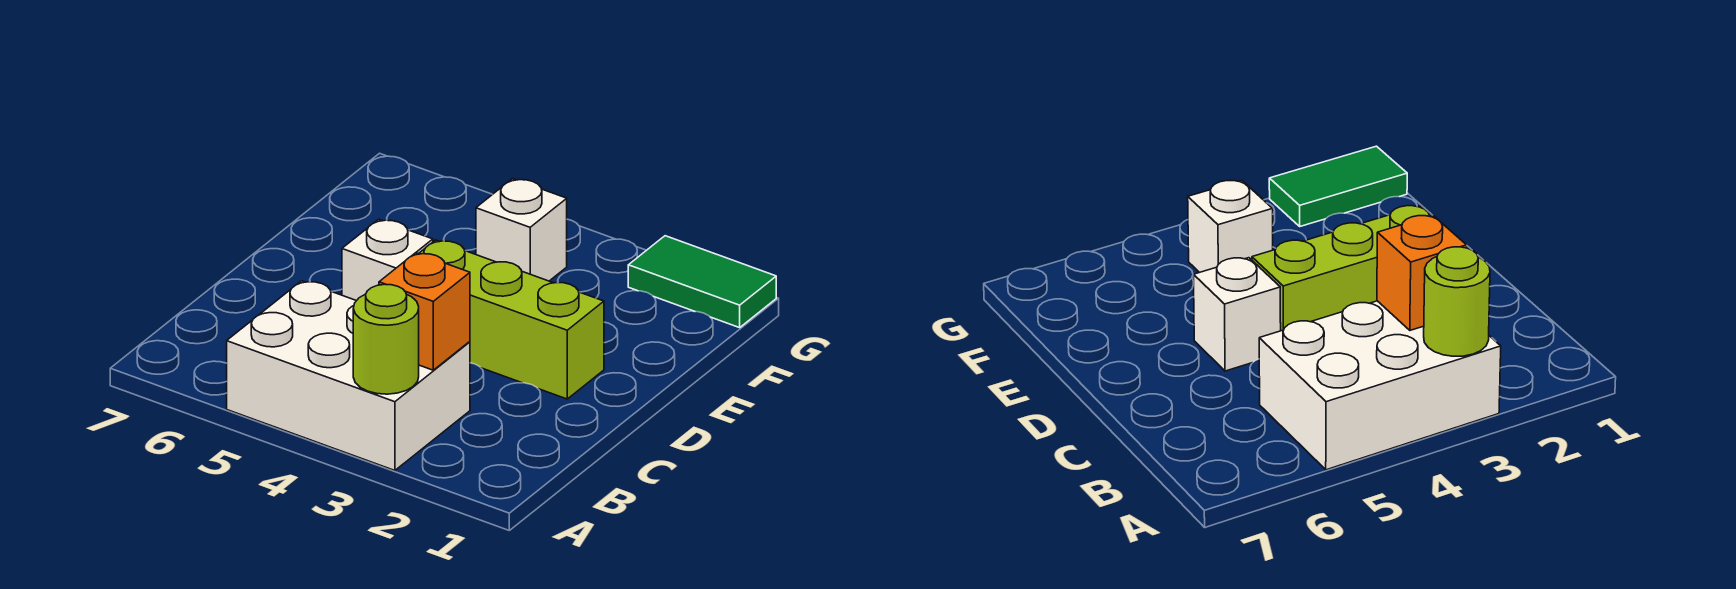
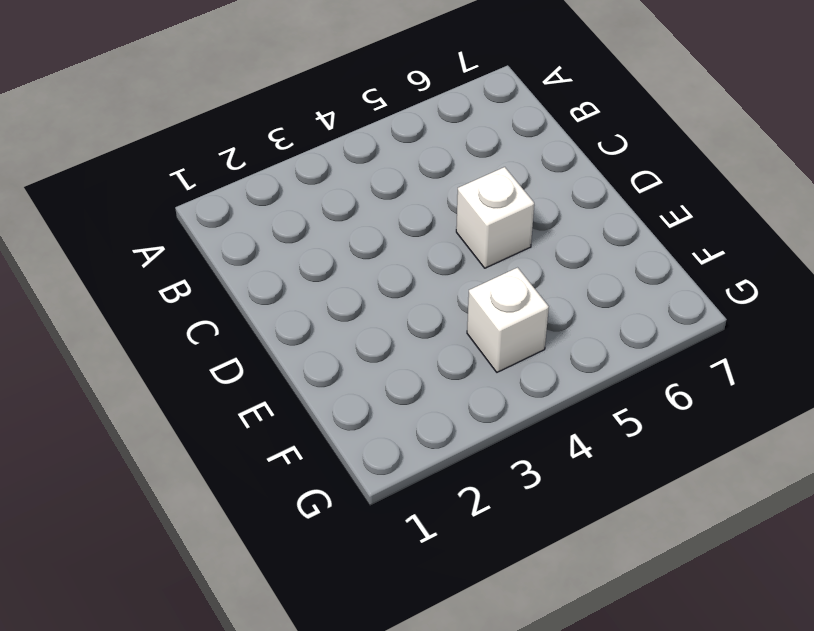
none -> white 2x3 brick [227,281,470,471]
none -> lime 1x3 brick [419,240,604,399]

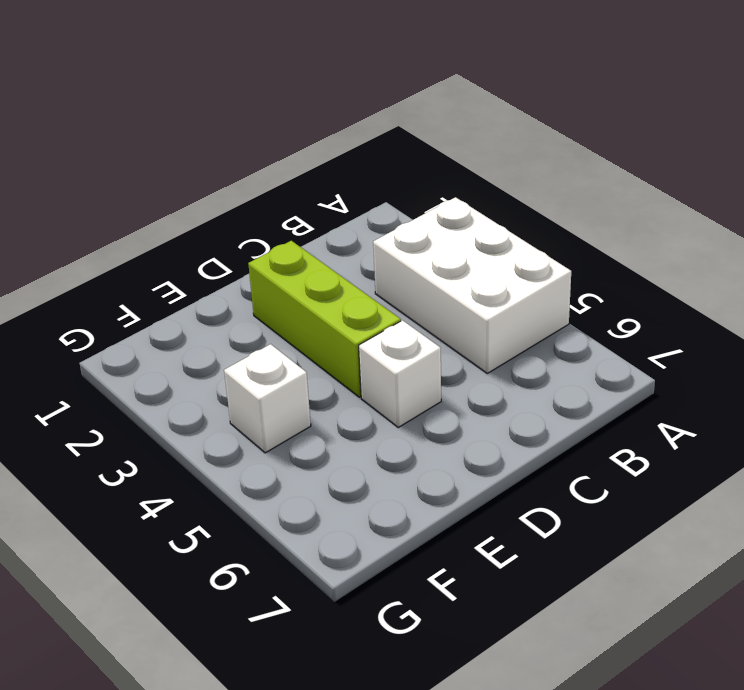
none -> green 1x2 tile [628,236,776,328]
none -> lime 1x1 round brick [353,284,419,394]

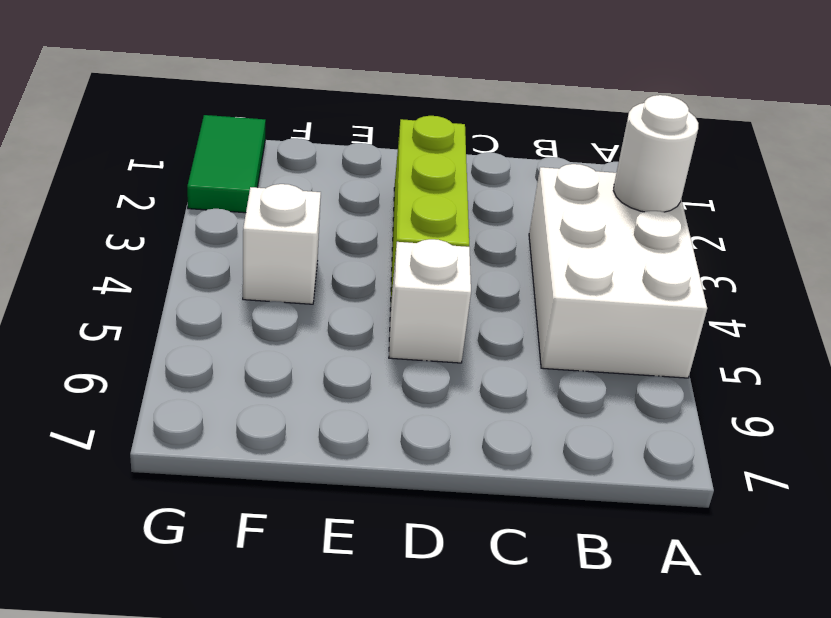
white 1x1 round brick [614,95,698,212] -> lime 1x1 round brick [353,284,419,394]
none -> orange 1x1 brick [379,253,470,370]

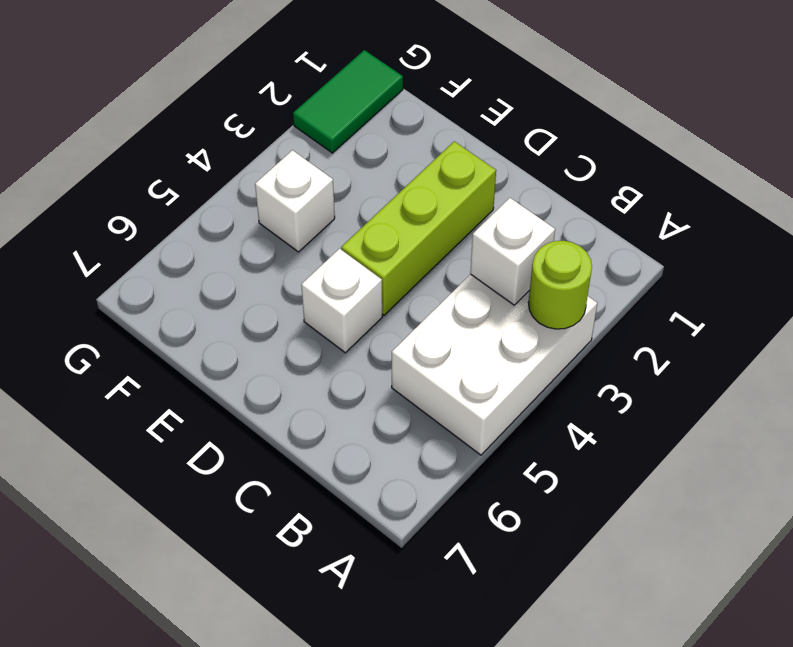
white 1x1 brick [470,198,555,305] -> orange 1x1 brick [379,253,470,370]

